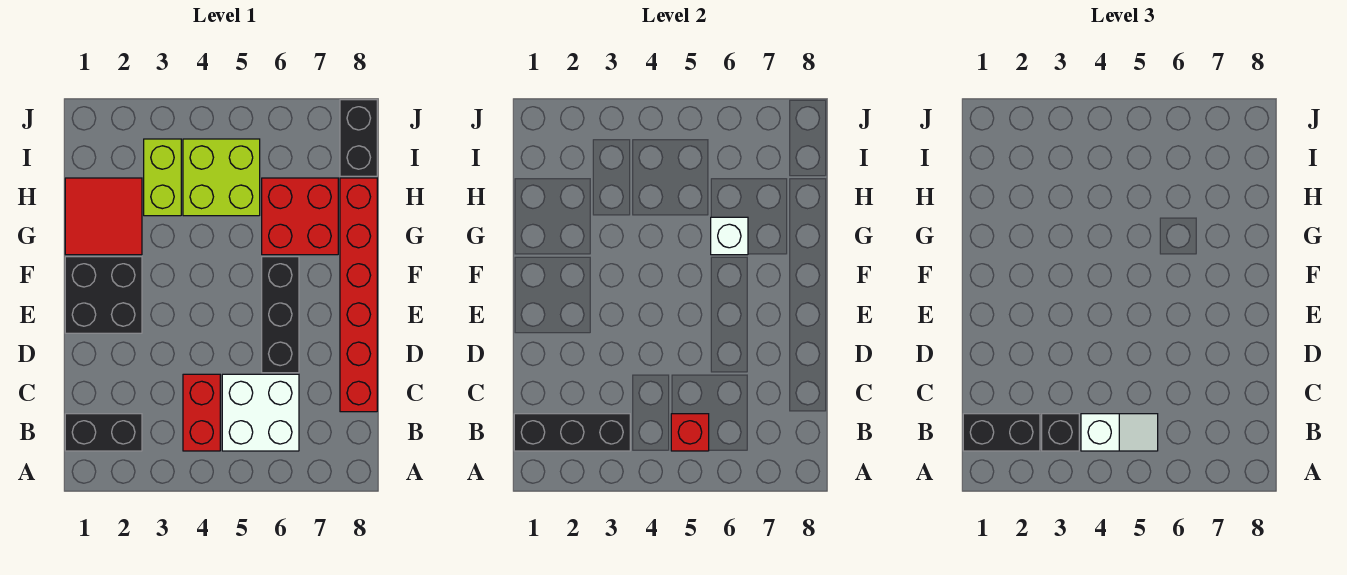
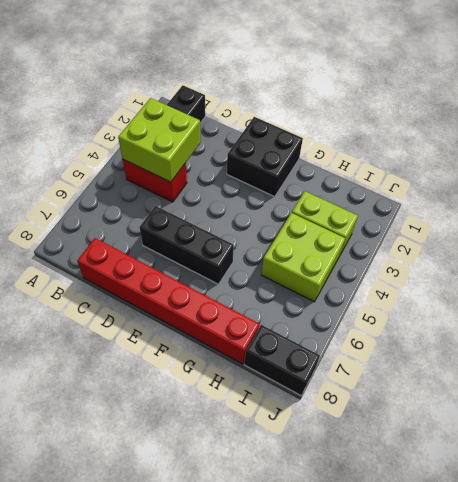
lime 2x2 brick [118,98,201,182] -> black 1x3 brick [514,414,630,451]
none -> white 2x2 brick [222,374,299,451]
none -> red 2x2 tile [65,178,142,255]
none -> red 2x2 brick [262,178,338,255]

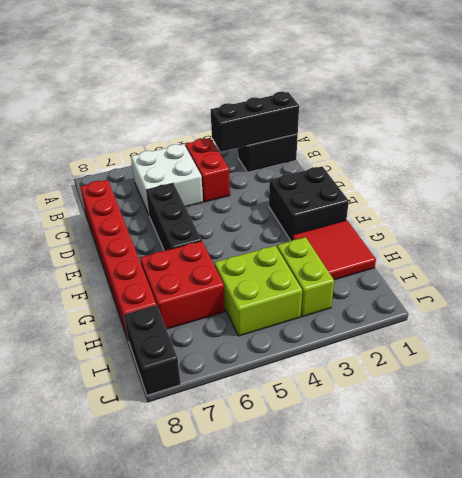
none -> red 1x1 brick [671,414,709,451]
none -> white 1x1 brick [711,217,748,255]
none -> black 1x2 brick [963,414,1040,451]

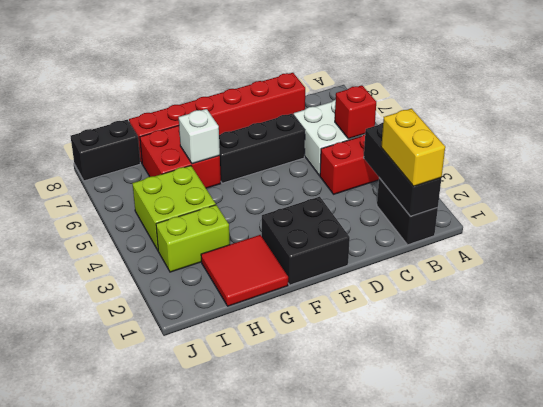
yellow 1x2 brick [381,109,445,186] -> black 1x2 brick [963,414,1040,451]
none -> black 1x1 brick [1042,414,1079,451]
none -> white 1x2 slope [1081,414,1158,451]

